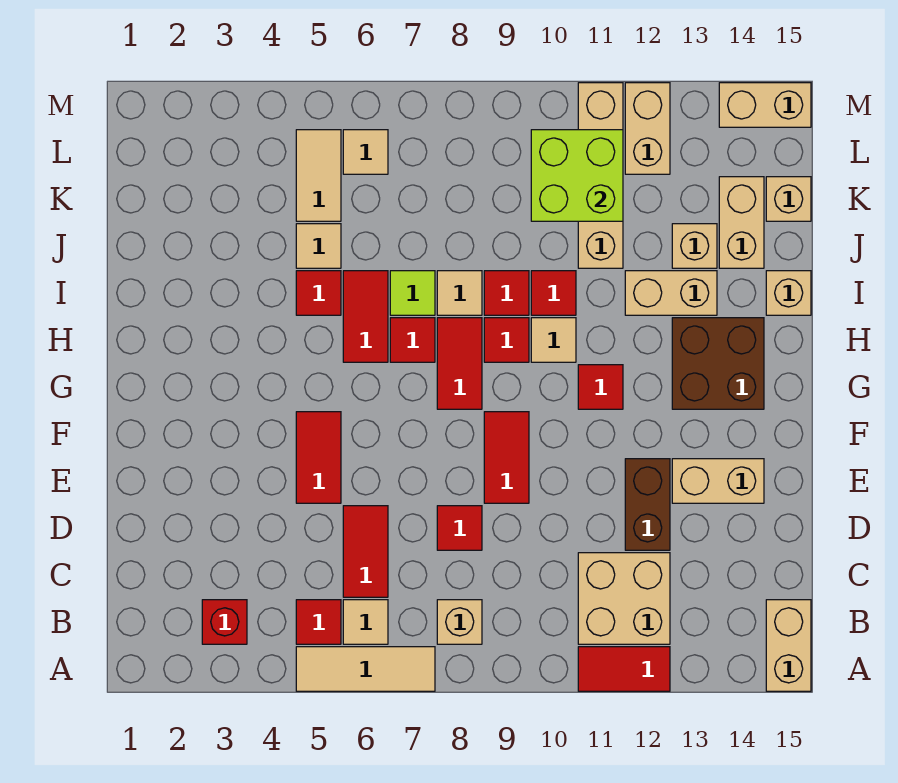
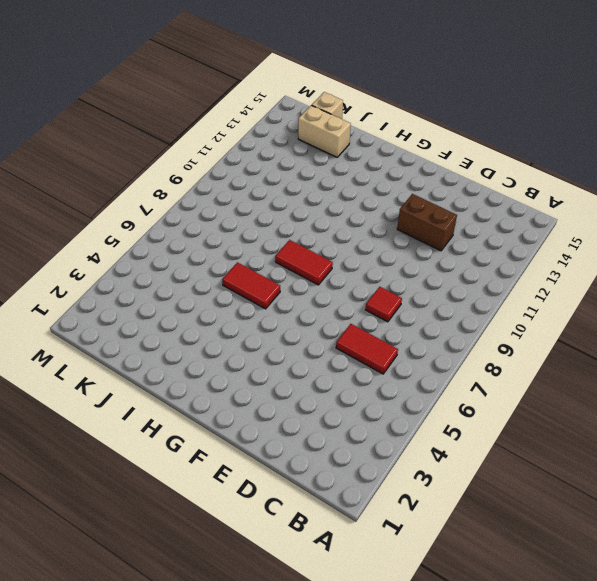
none -> tan 1x3 tile [296,647,435,691]
none -> red 1x2 tile [578,647,670,691]
none -> tan 1x2 brick [766,600,811,691]
none -> red 1x1 brick [202,600,247,644]

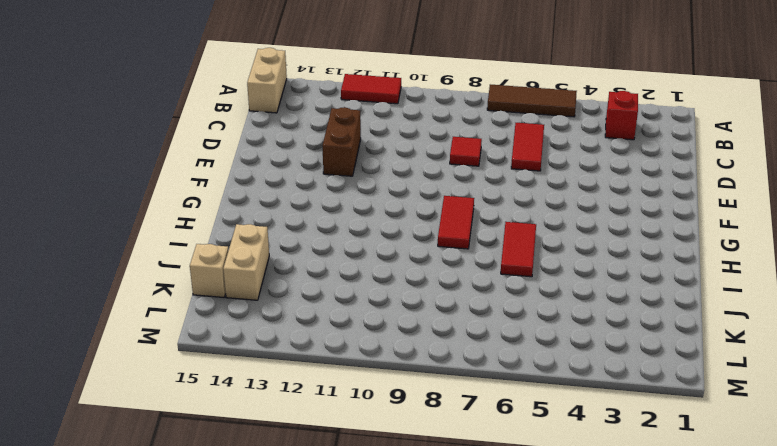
brown 1x3 tile [487,85,577,117] -> tan 1x3 tile [296,647,435,691]
none -> red 1x1 tile [296,600,341,644]
none -> tan 1x1 tile [343,600,388,644]
none -> tan 1x1 brick [437,600,482,644]
none -> tan 2x2 brick [578,553,670,644]

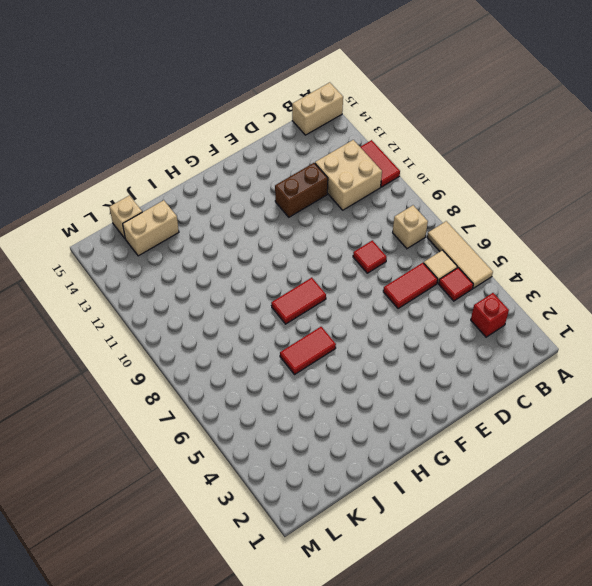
none -> red 1x2 tile [296,412,341,503]
none -> red 1x2 tile [484,412,529,503]
none -> tan 1x2 brick [672,459,764,503]
none -> red 1x1 tile [578,365,623,409]

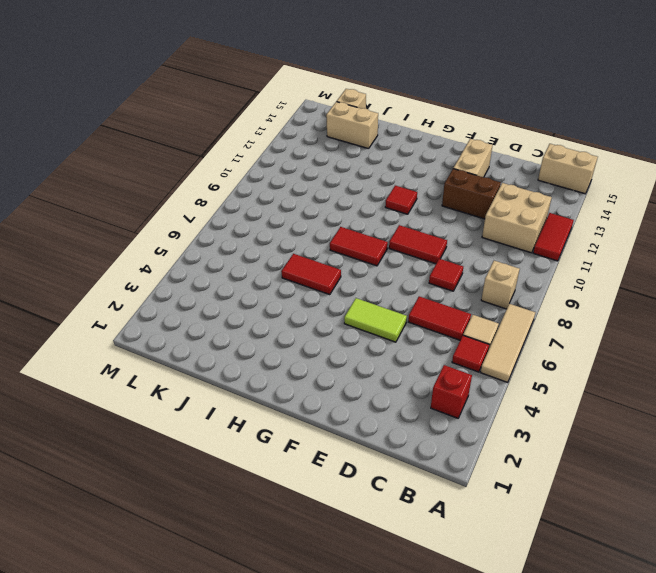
lime 1x2 tile [344,298,407,342] -> red 1x2 tile [296,412,341,503]
none -> brown 2x2 brick [672,318,764,409]
none -> red 1x1 tile [390,318,435,362]
none -> red 1x1 tile [484,318,529,362]
none -> tan 1x1 tile [531,318,576,362]

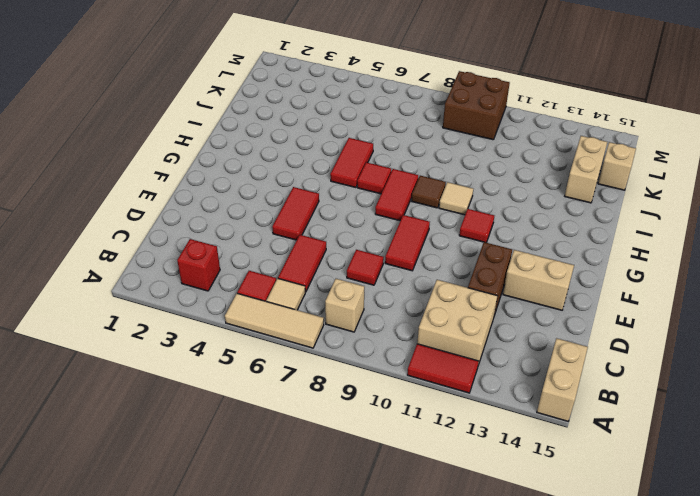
brown 1x1 tile [411,176,446,208] -> red 1x1 tile [484,318,529,362]
brown 2x2 brick [443,71,510,140] -> brown 2x2 brick moved to [672,318,764,409]
none -> red 1x1 tile [296,271,341,315]
none -> lime 1x1 tile [390,271,435,315]
none -> tan 1x1 tile [437,271,482,315]
none -> red 1x1 tile [484,271,529,315]

